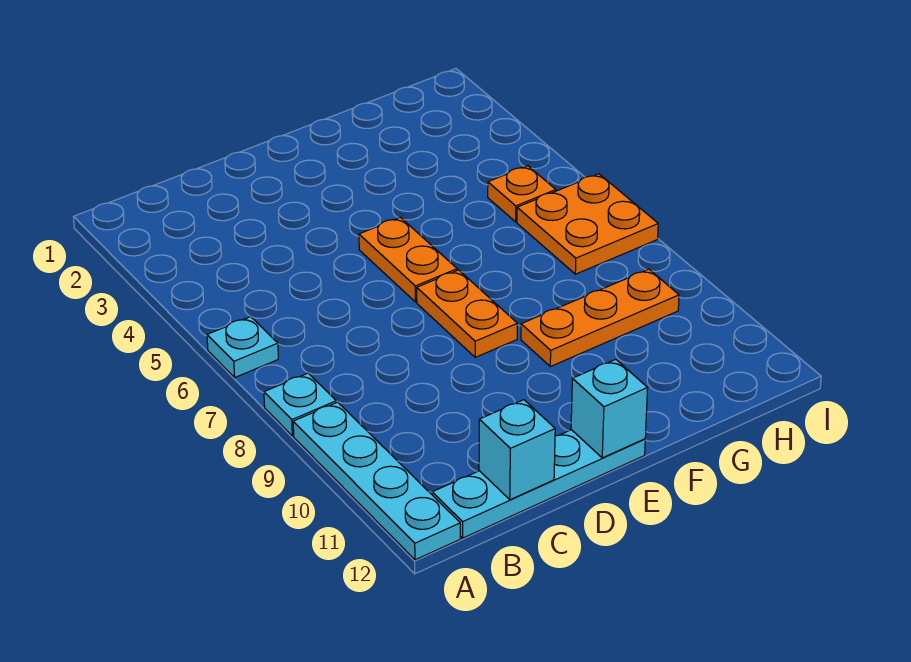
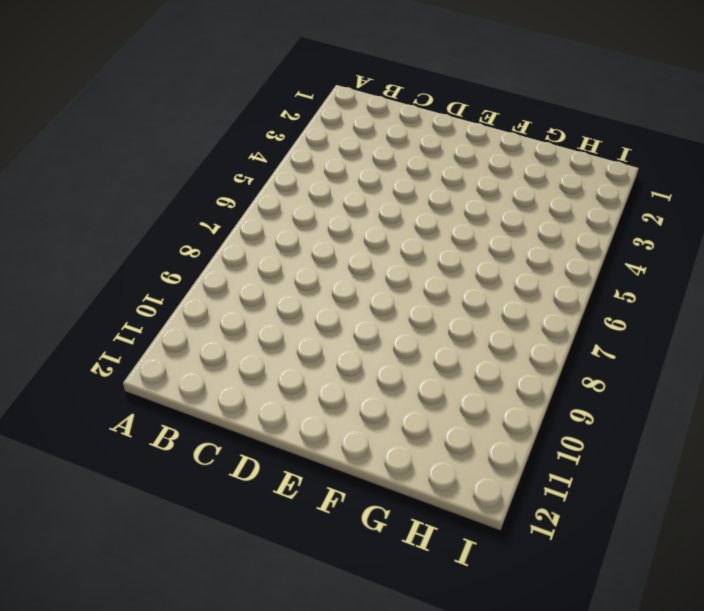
none -> cyan 1x1 plate [207,317,278,377]
none -> cyan 1x1 plate [264,373,336,436]

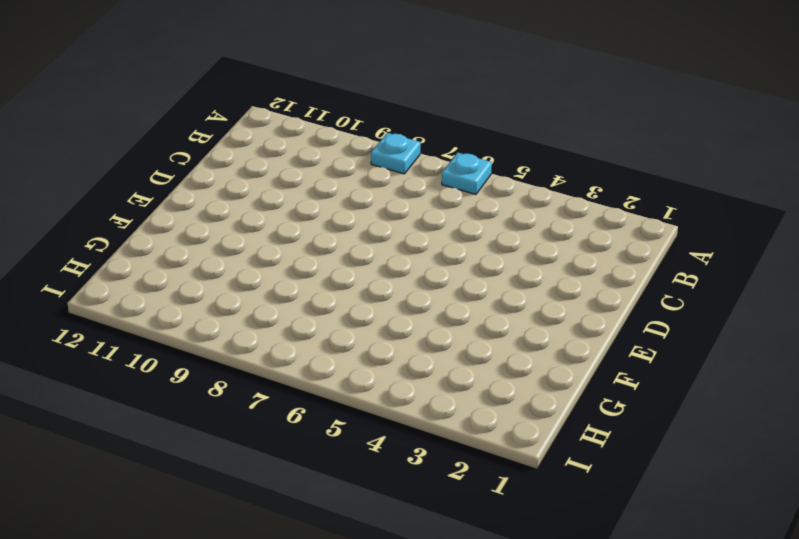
none -> cyan 1x4 plate [293,402,460,560]
none -> cyan 1x4 plate [432,430,645,538]

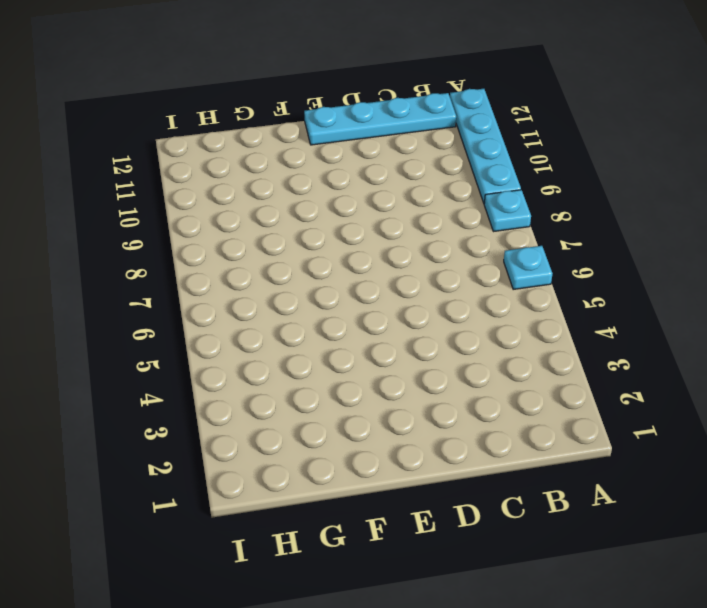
none -> orange 1x2 plate [359,217,457,302]
none -> orange 1x2 plate [417,270,517,357]

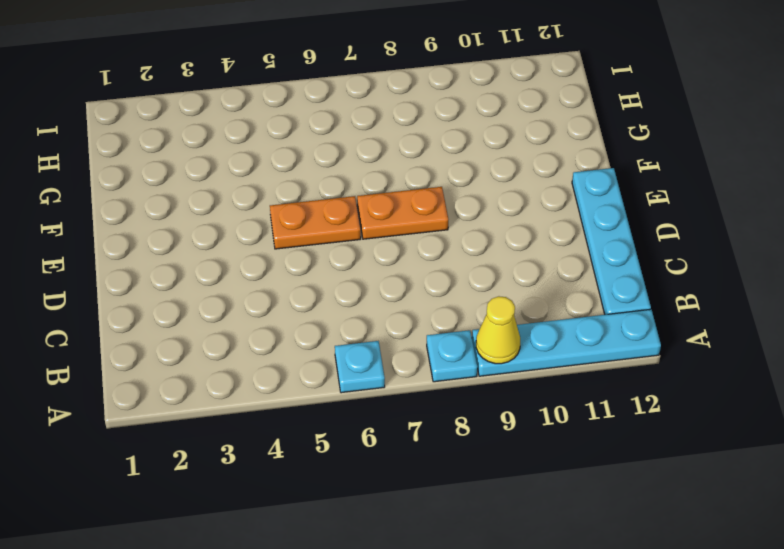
yellow 1x1 cone [476,296,520,364] -> none
none -> orange 1x3 plate [521,269,679,367]
none -> orange 1x1 plate [488,166,556,222]

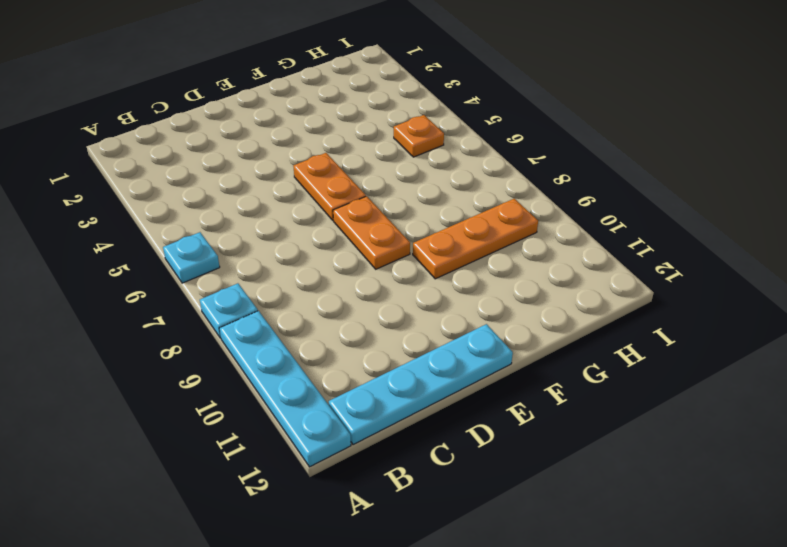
none -> orange 2x2 plate [517,174,658,274]
none -> cyan 1x1 brick [479,400,555,500]

